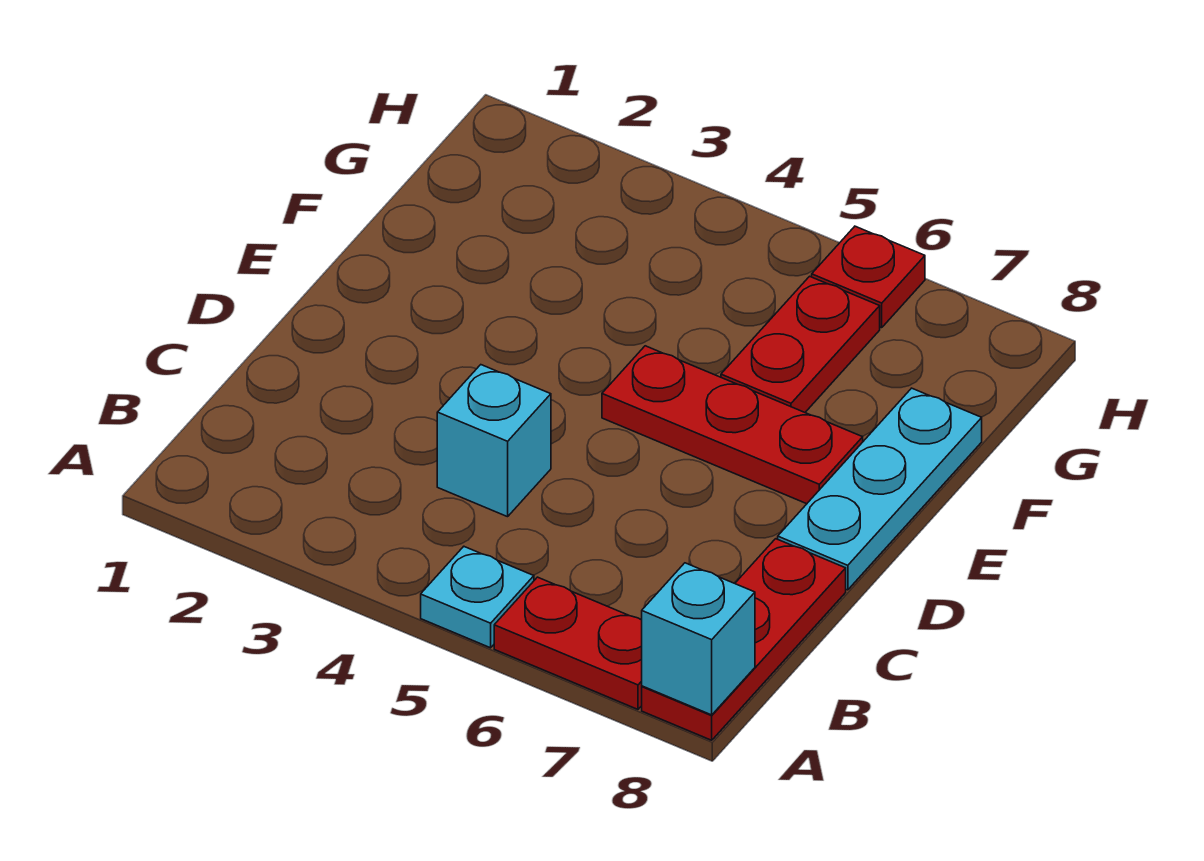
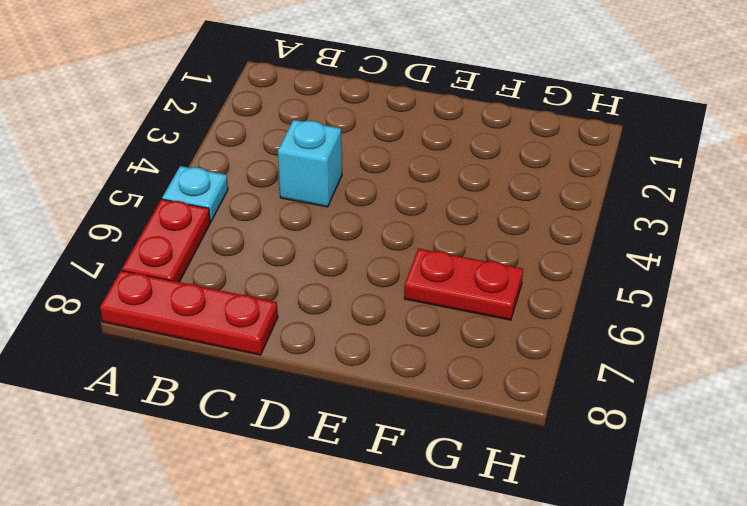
none -> cyan 1x3 plate [778,388,982,590]
none -> red 1x3 plate [602,346,863,504]

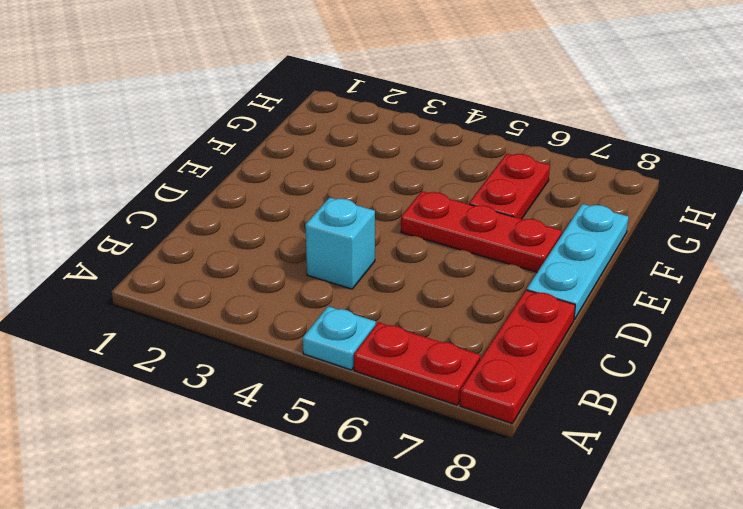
none -> red 1x1 plate [812,226,925,328]
none -> cyan 1x1 brick [642,563,755,715]

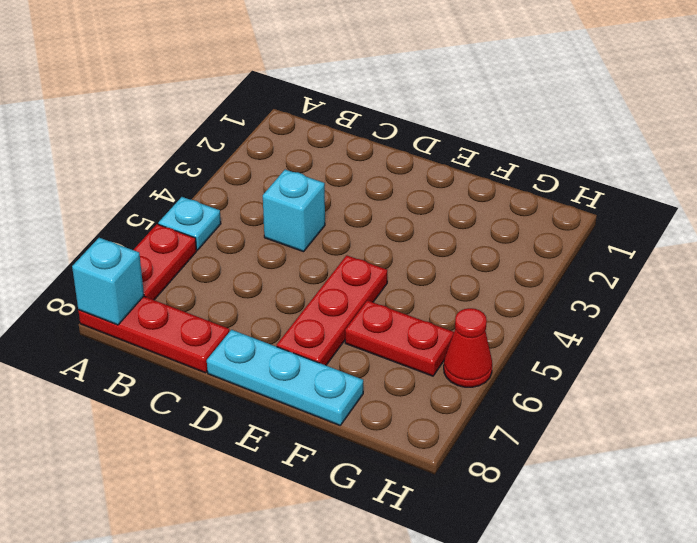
red 1x1 cone [444,308,492,387] -> red 1x1 plate [812,226,925,328]

